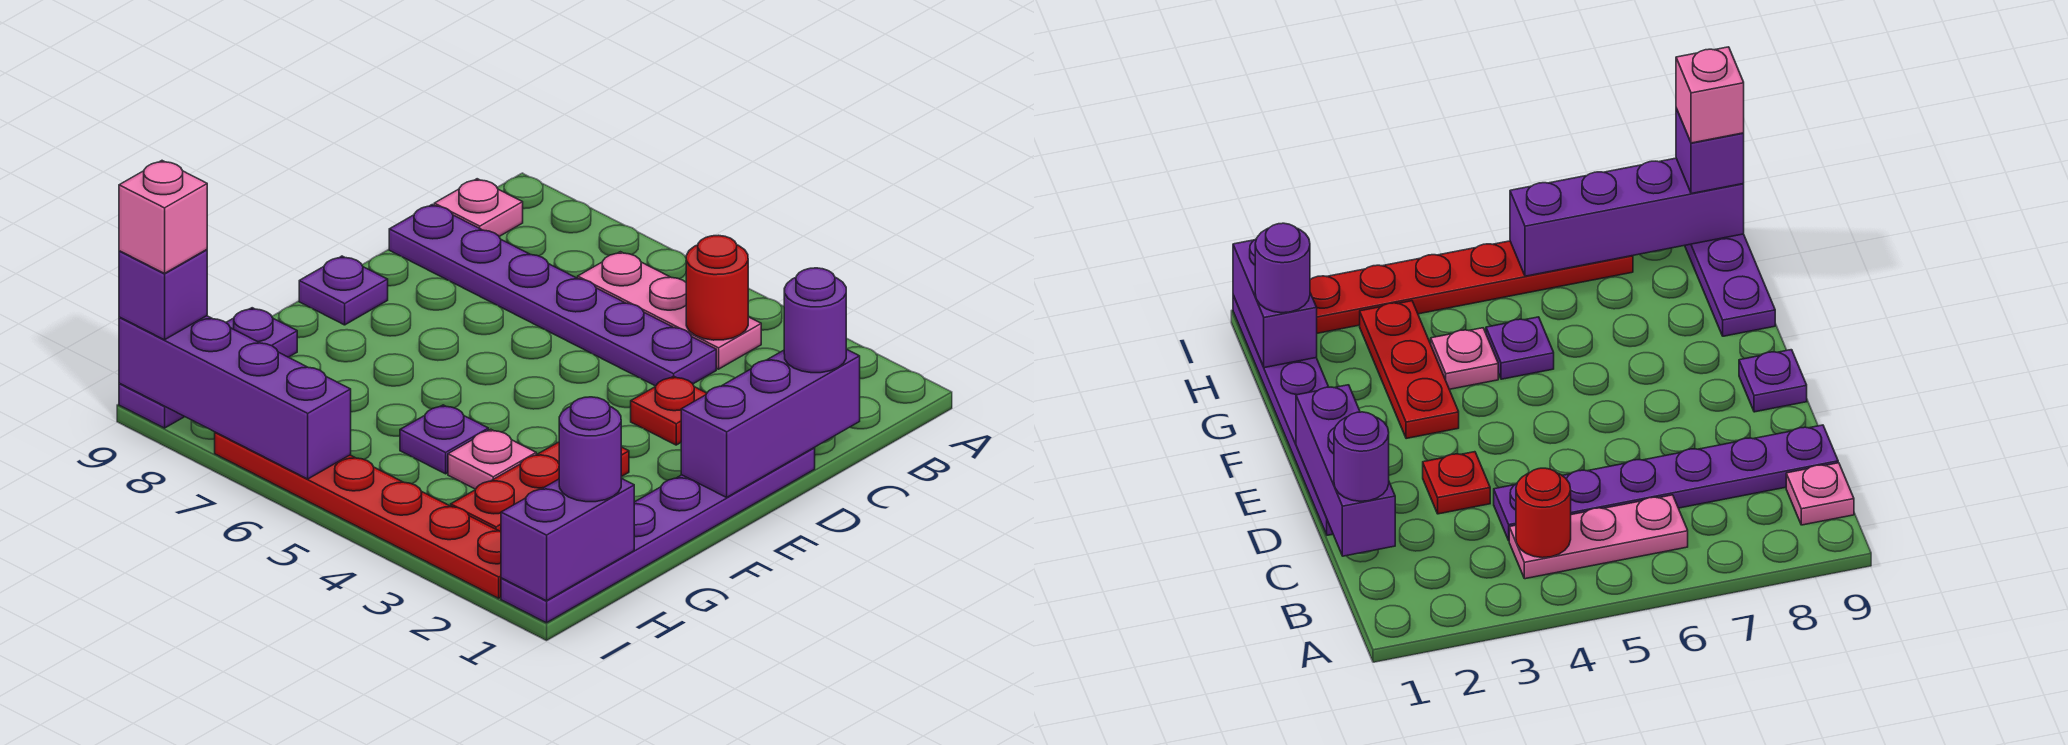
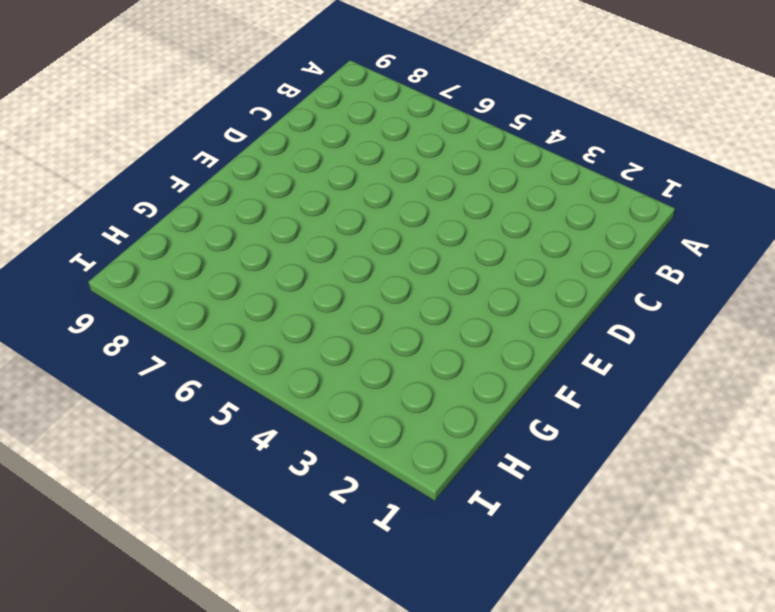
none -> pink 1x3 plate [578,252,761,369]
none -> pink 1x1 plate [434,179,523,236]
none -> purple 1x6 plate [389,205,716,386]

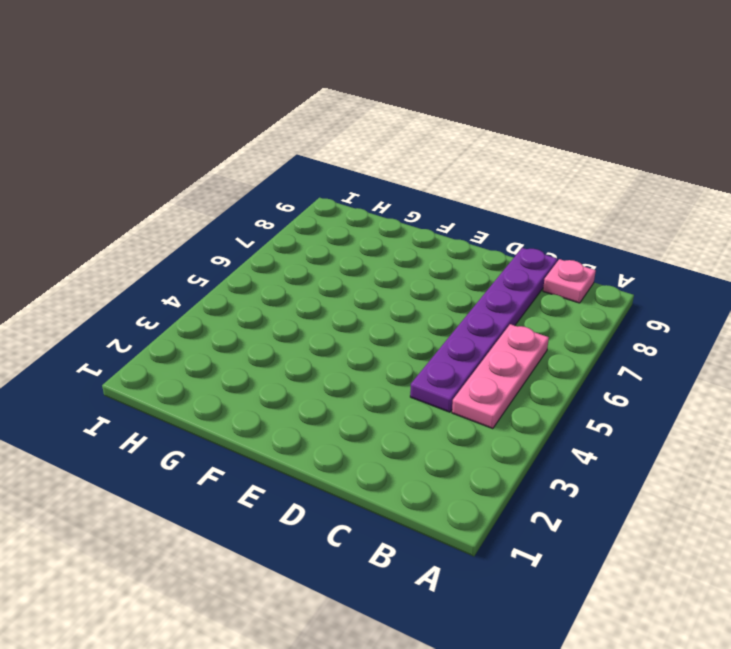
none -> purple 1x6 plate [501,448,815,623]
none -> red 1x1 plate [631,376,707,445]
none -> purple 1x1 plate [299,256,388,325]

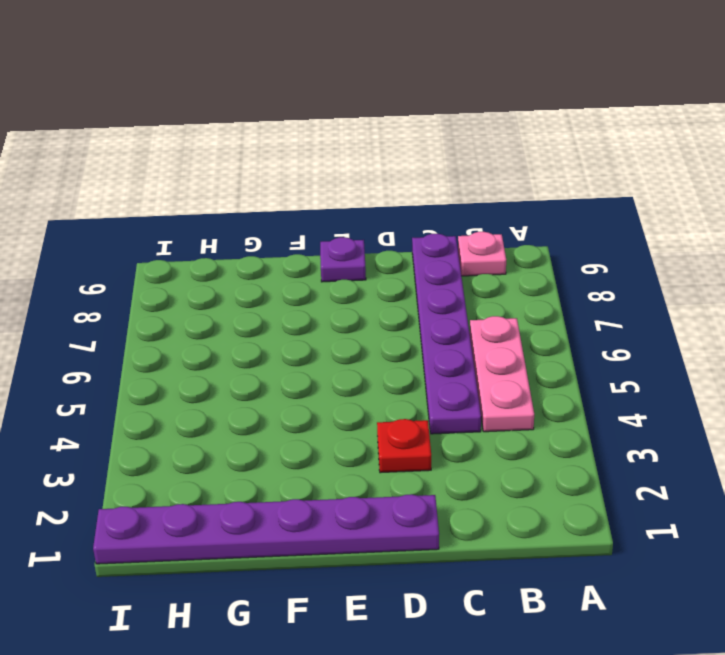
none -> red 1x3 plate [451,442,629,531]
none -> pink 1x1 plate [448,429,536,489]
none -> purple 1x1 plate [400,405,488,474]

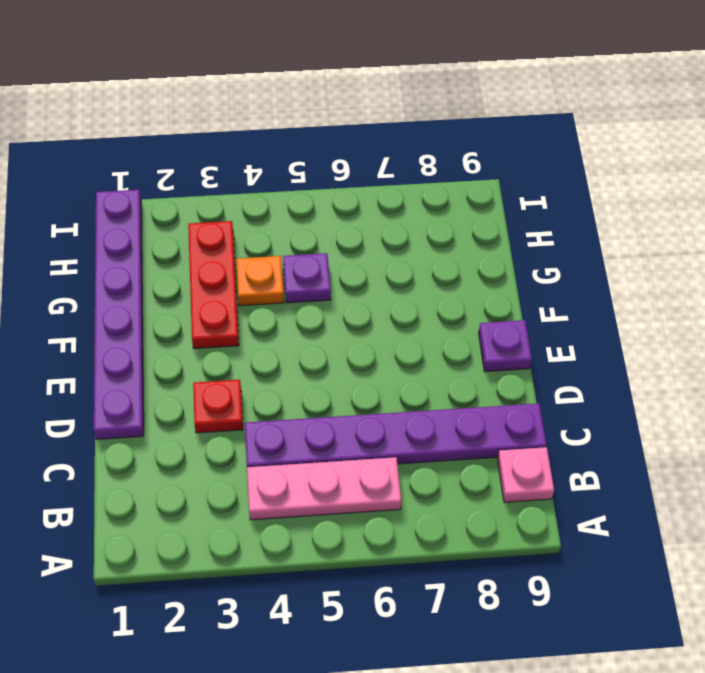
orange 1x1 plate [236,256,284,306] -> pink 1x1 plate [448,429,536,489]
none -> purple 1x3 plate [119,308,297,428]
none -> red 1x6 plate [215,432,501,598]
none -> red 1x1 round brick [686,235,748,340]

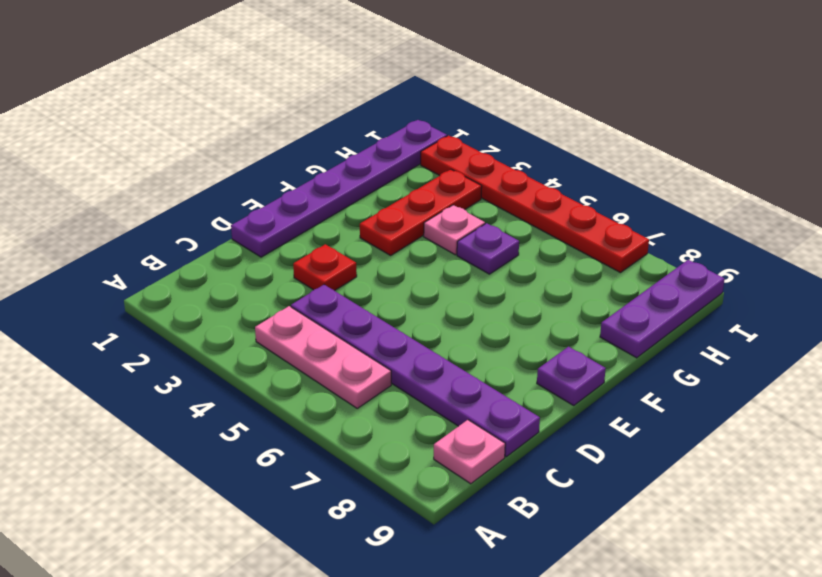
none -> red 1x1 round brick [686,235,748,340]
none -> purple 1x3 brick [681,349,860,497]
none -> purple 1x2 brick [501,478,634,601]

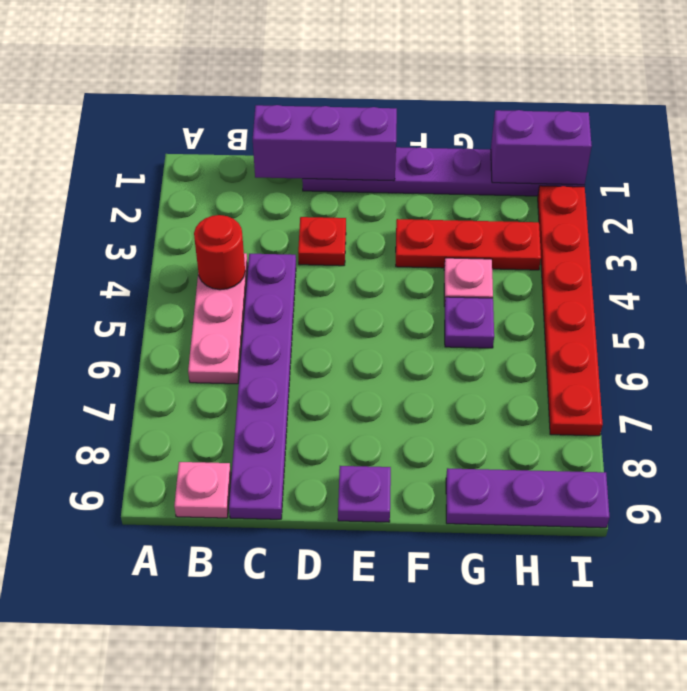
none -> purple 1x4 brick [119,316,351,479]
none -> purple 1x1 round brick [784,268,846,373]
none -> purple 1x1 round brick [559,397,621,502]

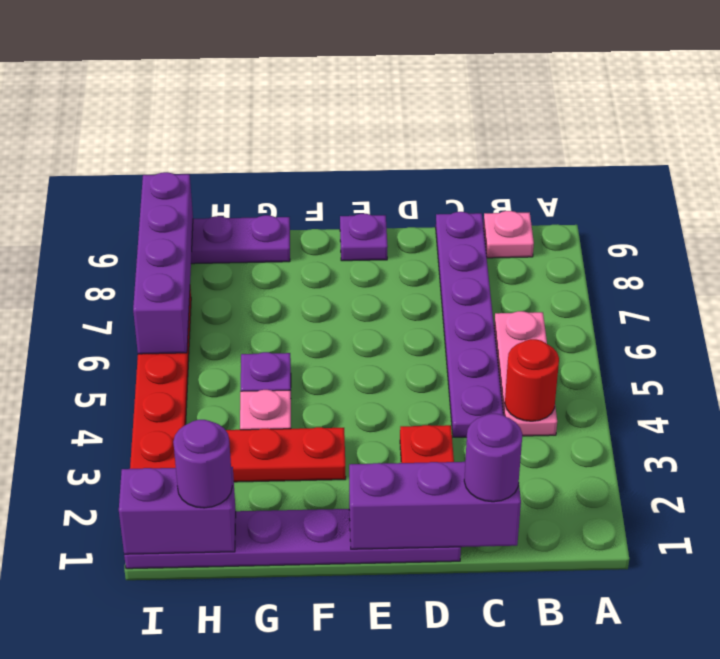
none -> purple 1x1 brick [119,250,207,340]
none -> pink 1x1 brick [119,161,207,273]

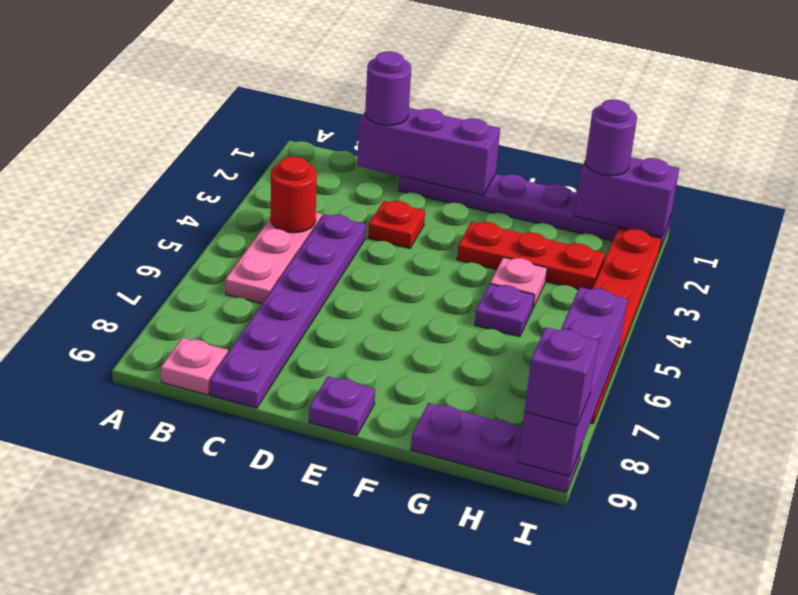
none -> pink 1x1 brick [119,161,207,273]

